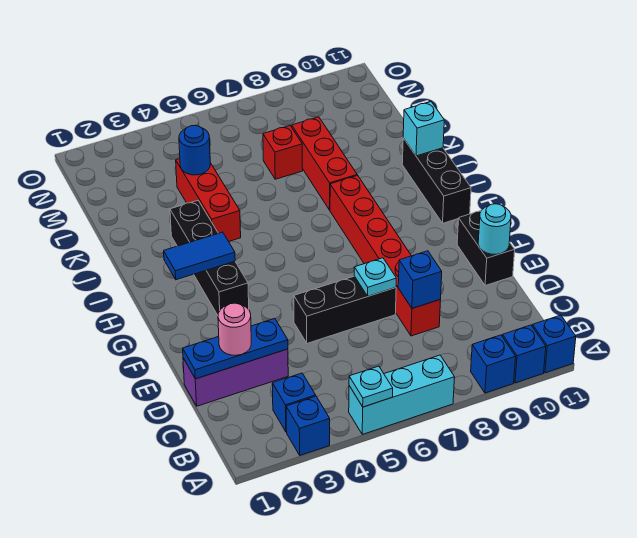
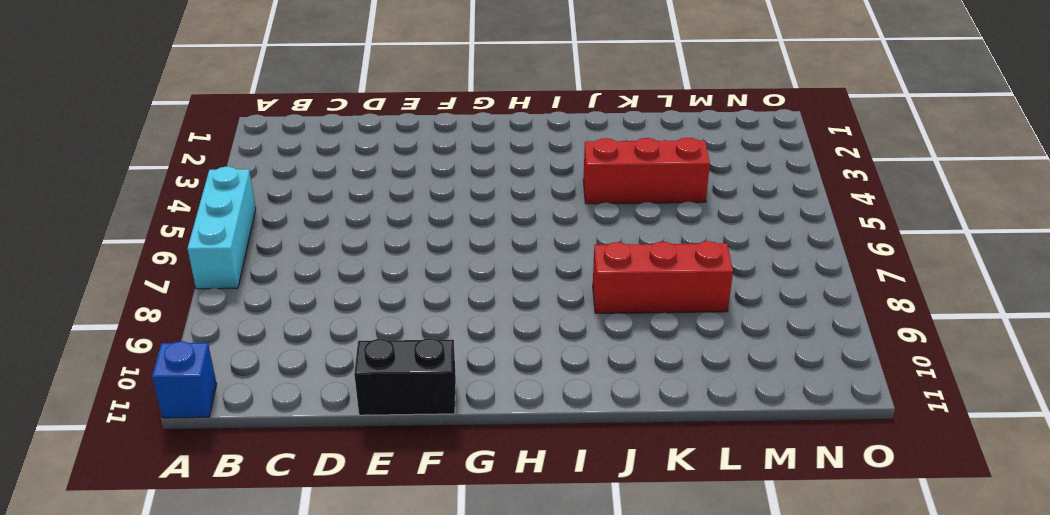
none -> blue 1x1 brick [286,396,330,456]
none -> blue 1x1 brick [471,335,516,393]
none -> blue 1x1 brick [502,325,546,383]

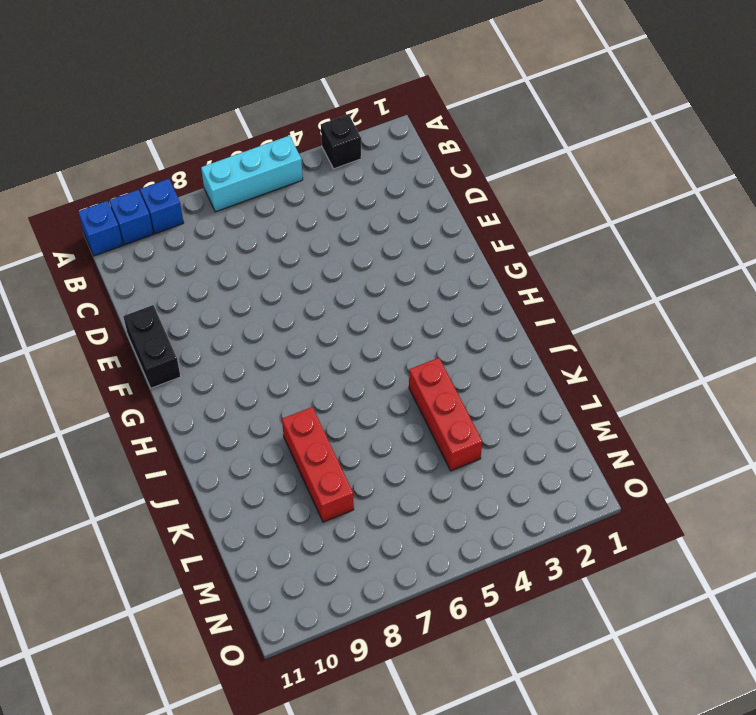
black 1x1 brick [321,114,361,169] -> blue 1x1 brick [286,396,330,456]
none -> blue 1x1 brick [272,373,316,432]
none -> purple 1x3 brick [183,349,288,406]
none -> red 1x6 brick [330,175,441,336]

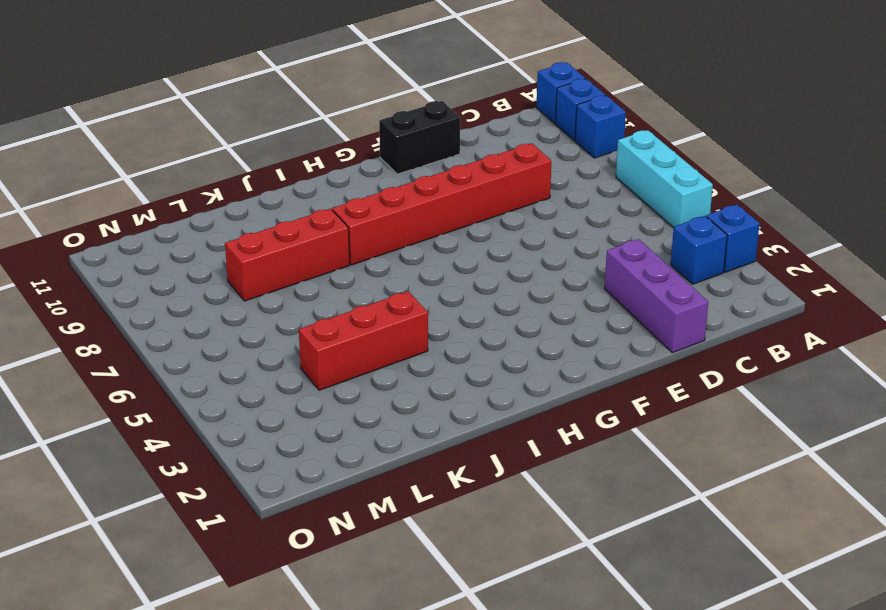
none -> black 1x3 brick [294,276,396,343]
none -> black 1x4 brick [170,201,249,315]
none -> black 1x3 brick [402,138,471,223]

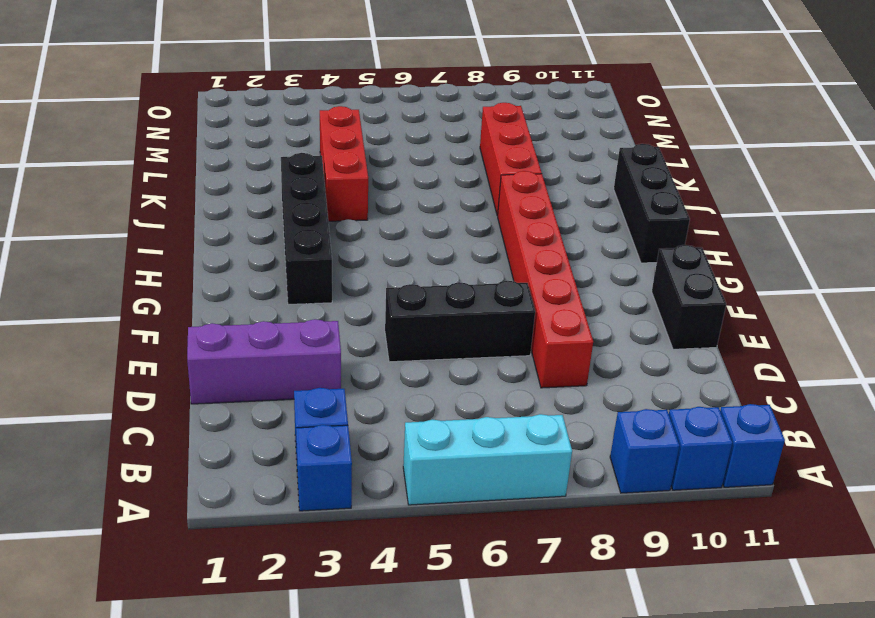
none -> red 1x1 brick [263,126,303,179]
none -> cyan 1x1 plate [349,366,393,407]
none -> blue 1x3 plate [183,319,288,379]

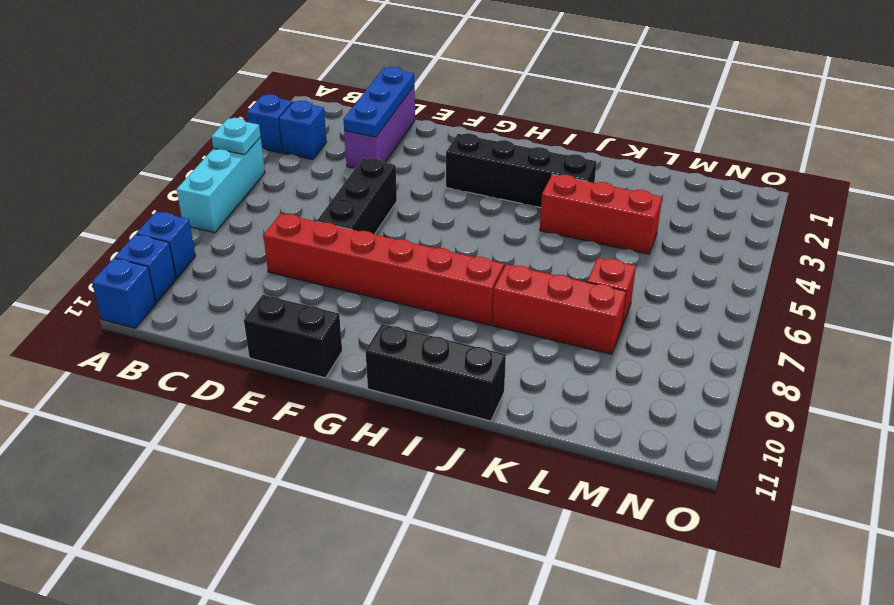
none -> blue 1x1 brick [398,251,442,308]
none -> cyan 1x1 plate [354,258,396,296]
none -> cyan 1x1 round brick [478,204,511,254]

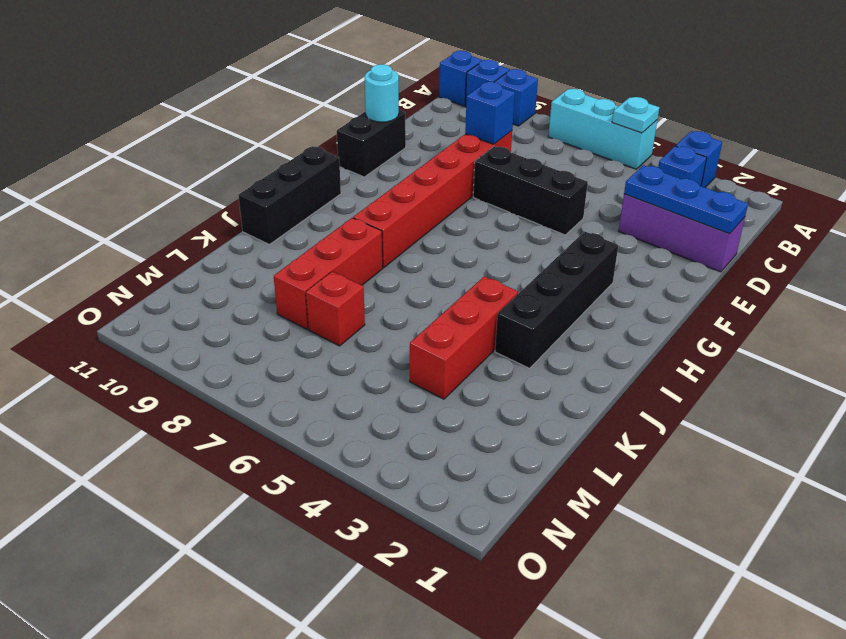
none -> cyan 1x1 plate [354,258,396,296]
none -> blue 1x2 tile [164,232,235,280]
none -> cyan 1x1 brick [403,102,444,156]

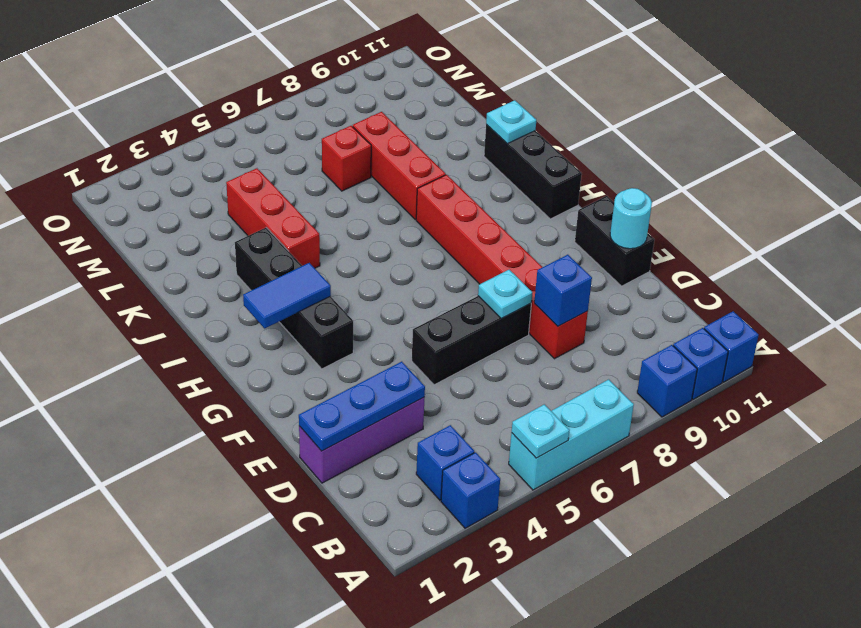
cyan 1x1 plate [486,100,536,144] -> cyan 1x1 brick [403,102,444,156]
none -> blue 1x1 round brick [179,125,210,175]
none -> pink 1x1 round brick [218,303,251,355]

